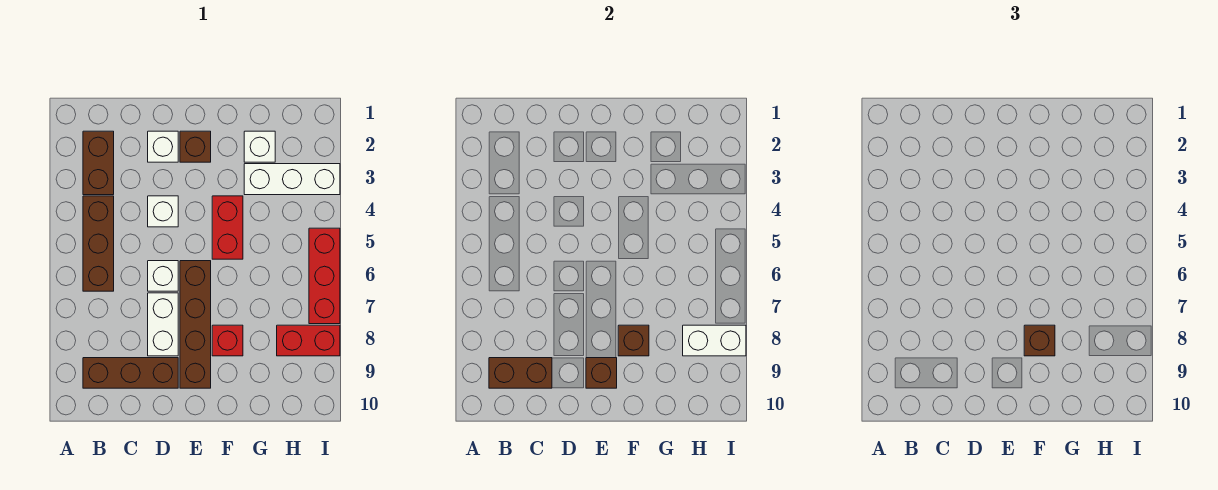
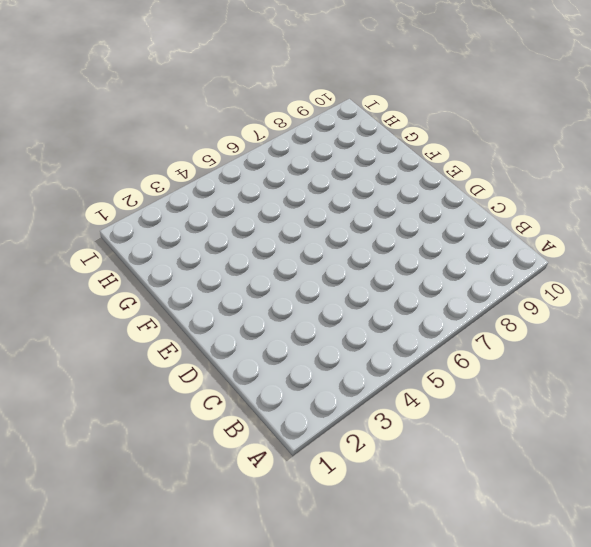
none -> brown 1x2 brick [83,131,114,195]
none -> brown 1x3 brick [83,196,114,291]
none -> brown 1x3 brick [83,358,178,388]

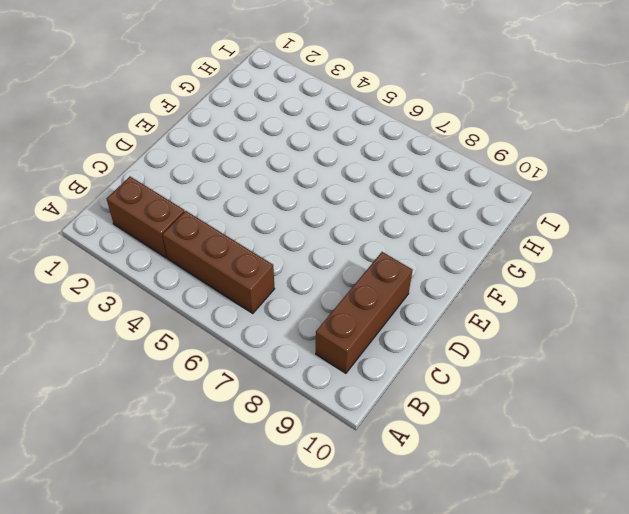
none -> white 1x1 brick [148,131,178,162]
none -> white 1x1 brick [148,196,178,227]
none -> white 1x1 brick [148,261,178,291]

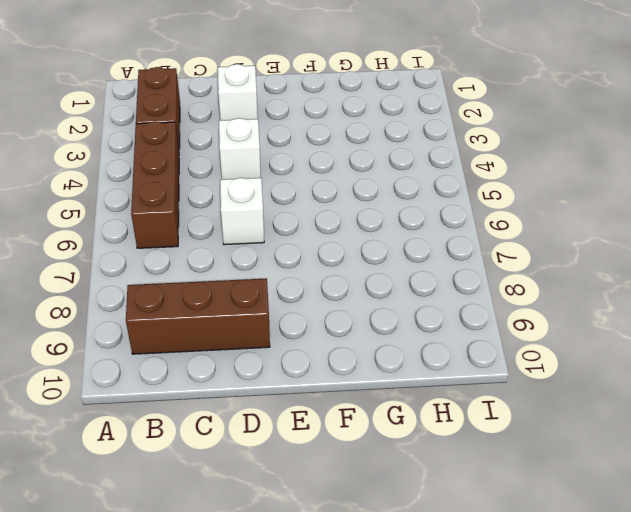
none -> white 1x2 brick [148,293,178,356]
none -> brown 1x1 brick [180,131,211,162]
none -> brown 1x4 brick [180,261,211,388]

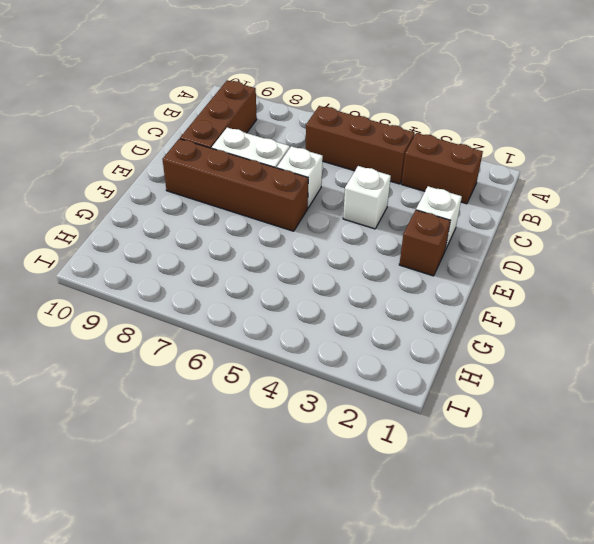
none -> red 1x2 brick [212,196,243,259]
none -> red 1x1 brick [212,325,243,356]
none -> white 1x1 brick [244,131,275,162]

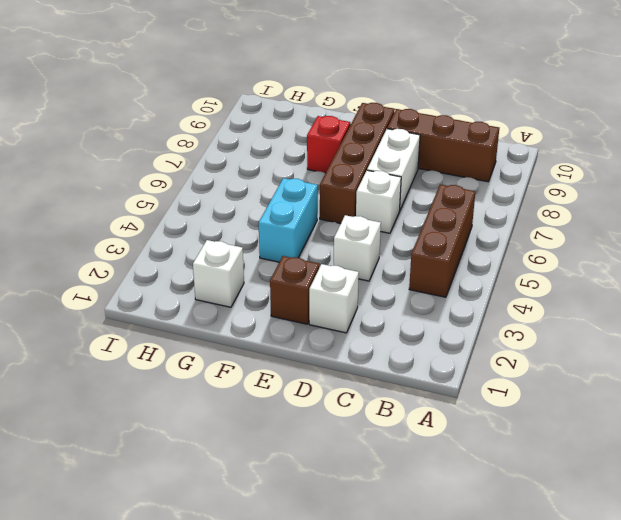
cyan 1x2 brick [259,178,318,262] -> red 1x2 brick [212,196,243,259]
none -> brown 1x2 brick [83,131,114,195]
none -> white 1x3 brick [244,164,340,195]
none -> red 1x2 brick [277,325,340,356]

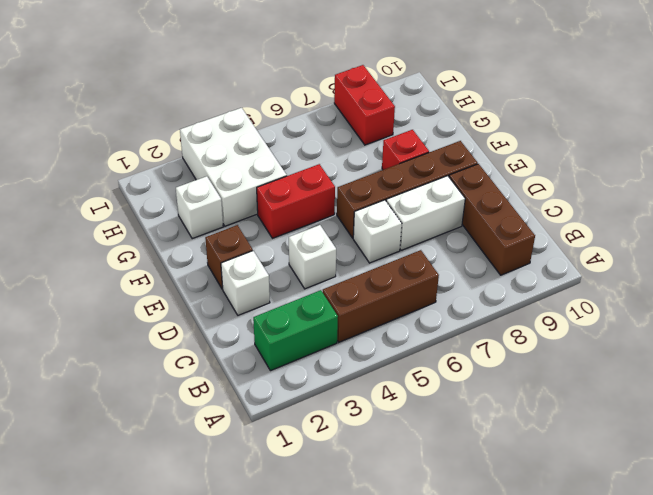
green 1x2 brick [253,290,338,371] -> brown 1x2 brick [83,131,114,195]
white 2x3 brick [180,108,287,226] -> white 1x3 brick [244,164,340,195]
none -> red 1x3 brick [309,228,340,324]
none -> brown 1x2 brick [489,358,552,388]
none -> brown 1x1 brick [586,358,617,388]

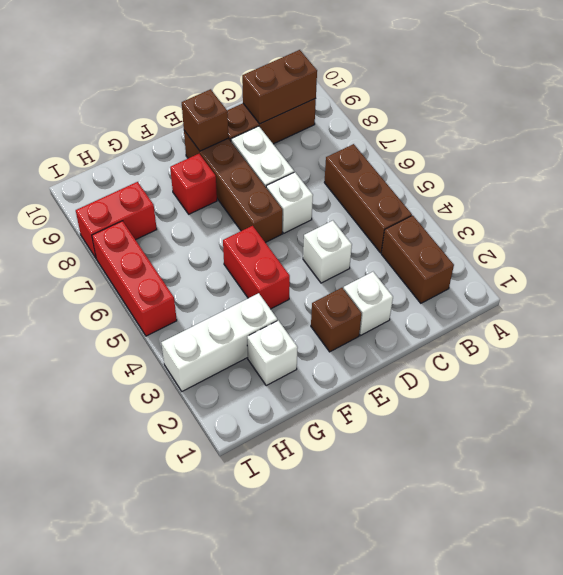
none -> brown 1x1 brick [618,325,649,356]
none -> white 1x2 brick [683,325,746,356]
none -> brown 1x1 brick [1024,325,1055,356]

